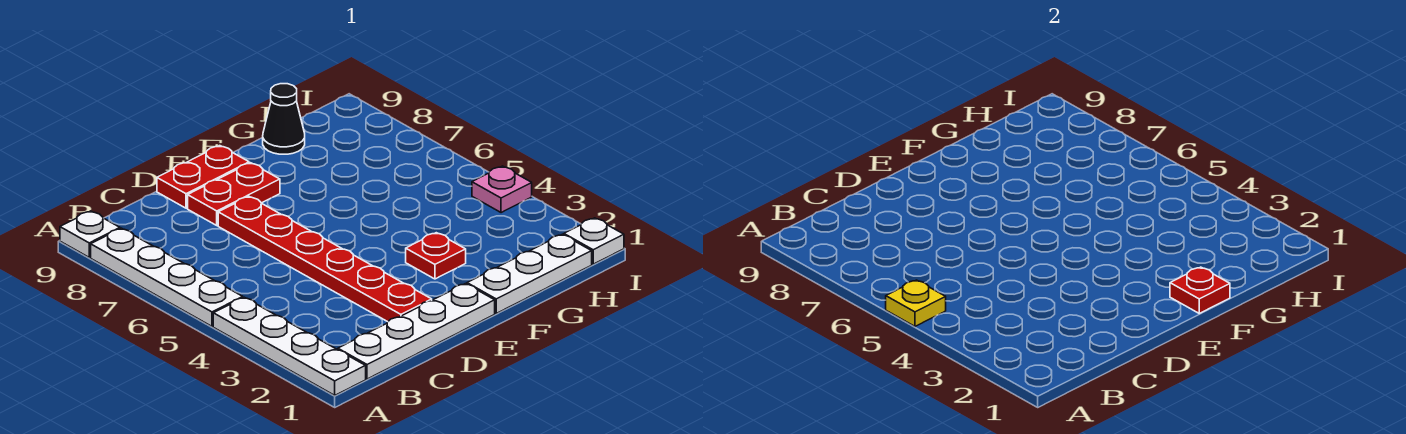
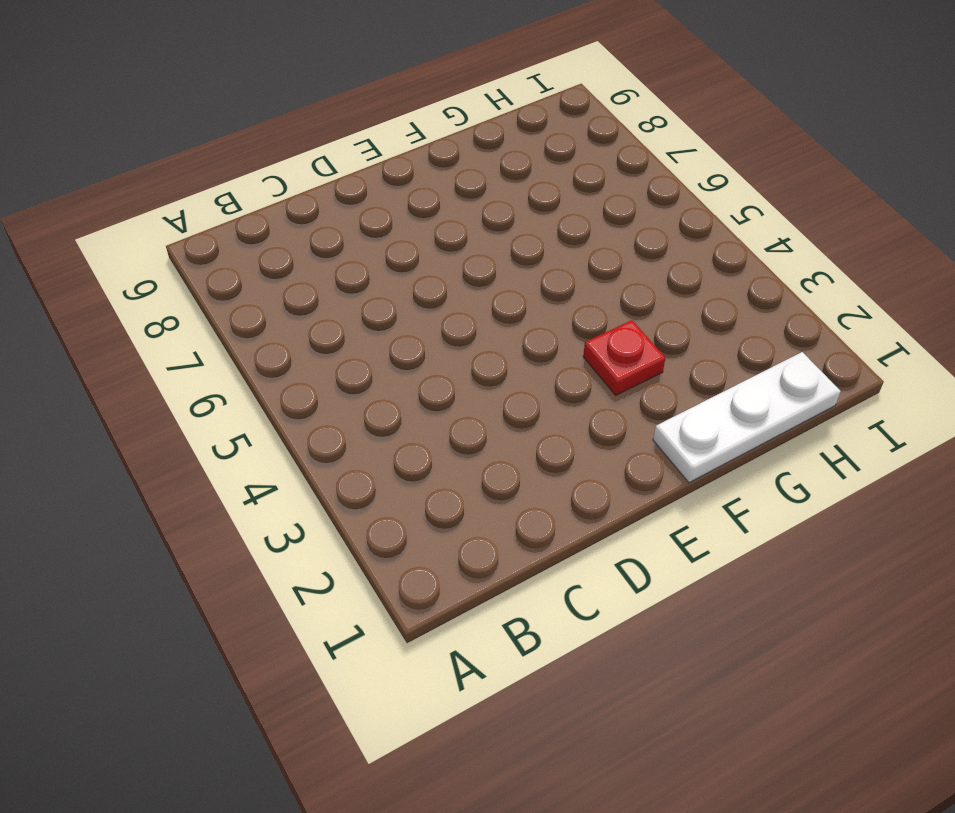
none -> white 1x4 plate [213,297,366,395]
none -> white 1x4 plate [91,228,243,326]
none -> white 1x1 plate [60,211,120,257]

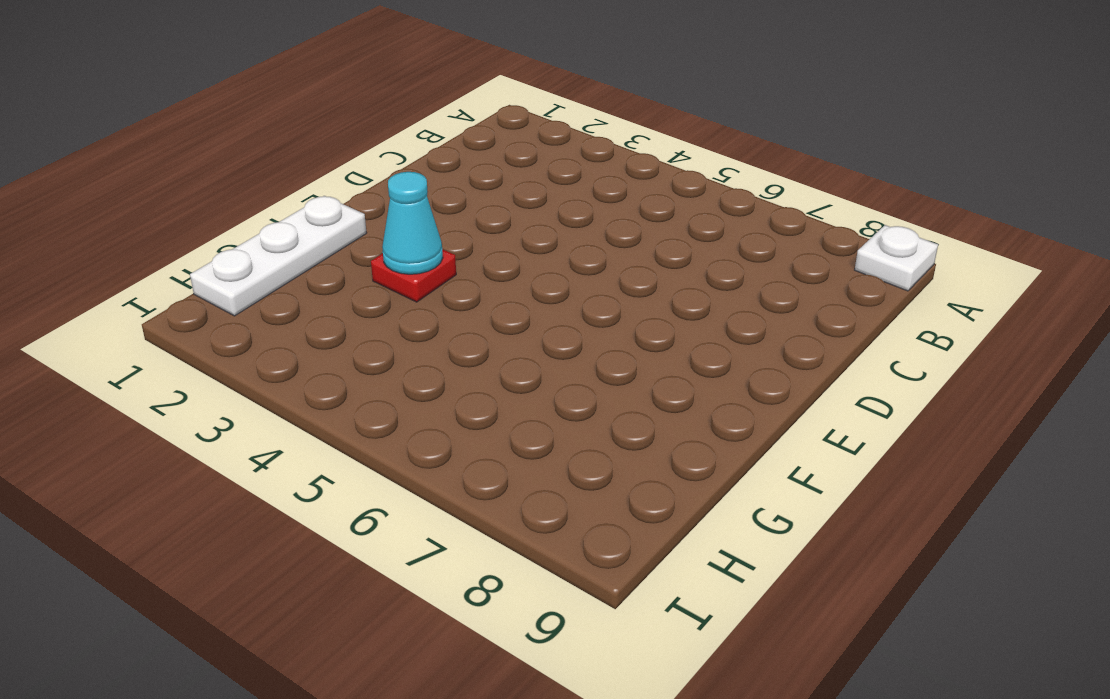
cyan 1x1 cone [382,172,443,274] -> none
none -> white 1x4 plate [213,297,366,395]
none -> white 1x4 plate [91,228,243,326]
none -> white 1x4 plate [338,284,495,379]

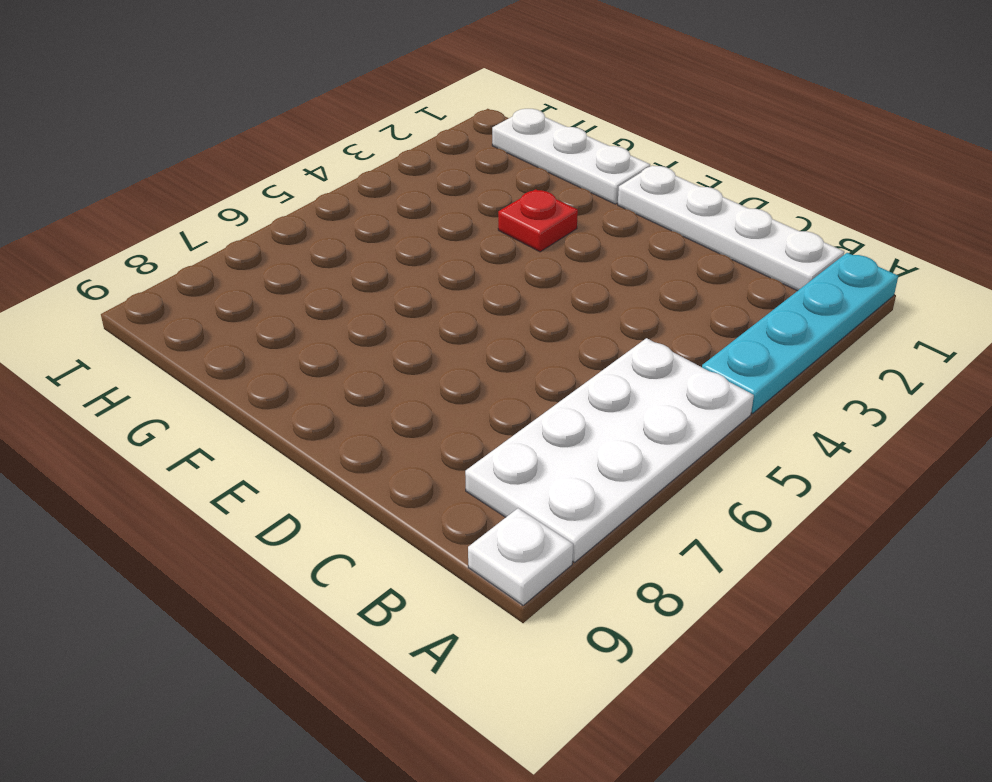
cyan 1x4 plate [702,253,898,413] -> white 1x4 plate [213,297,366,395]
white 2x4 plate [465,338,754,562] -> white 1x4 plate [91,228,243,326]
none -> red 1x6 plate [218,197,432,322]
none -> red 1x2 plate [188,163,280,225]
none -> red 1x2 plate [157,146,249,208]

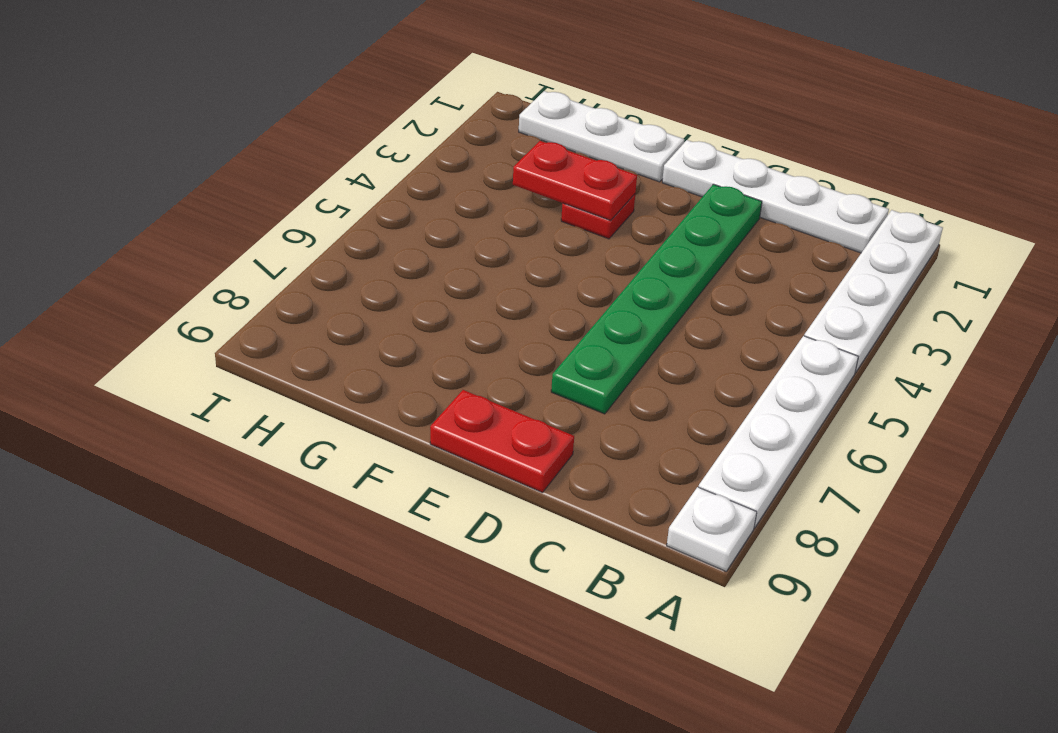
green 1x6 plate [551,184,762,414] -> red 1x6 plate [218,197,432,322]
red 1x2 plate [513,141,637,220] -> red 1x2 plate moved to [188,163,280,225]
none -> black 1x1 cone [263,84,305,154]
none -> white 1x1 plate [564,218,624,264]
none -> pink 1x1 plate [472,166,532,213]

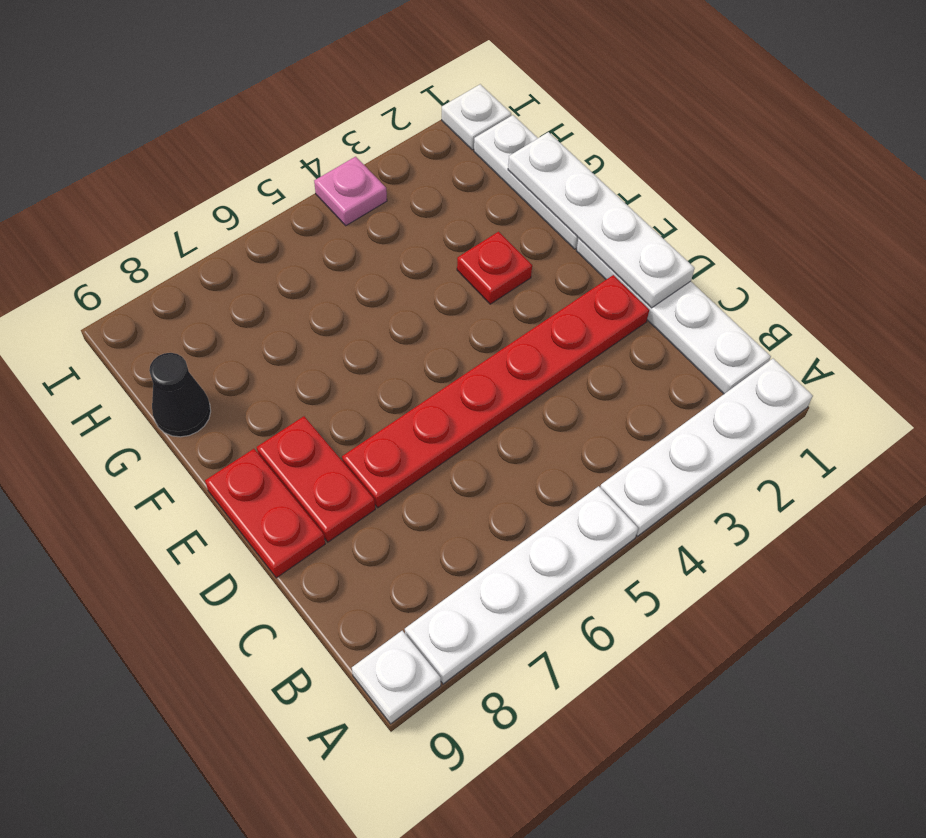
white 1x4 plate [508,132,695,308] -> red 1x1 plate [1170,267,1230,313]
none -> yellow 1x1 plate [886,280,946,326]

